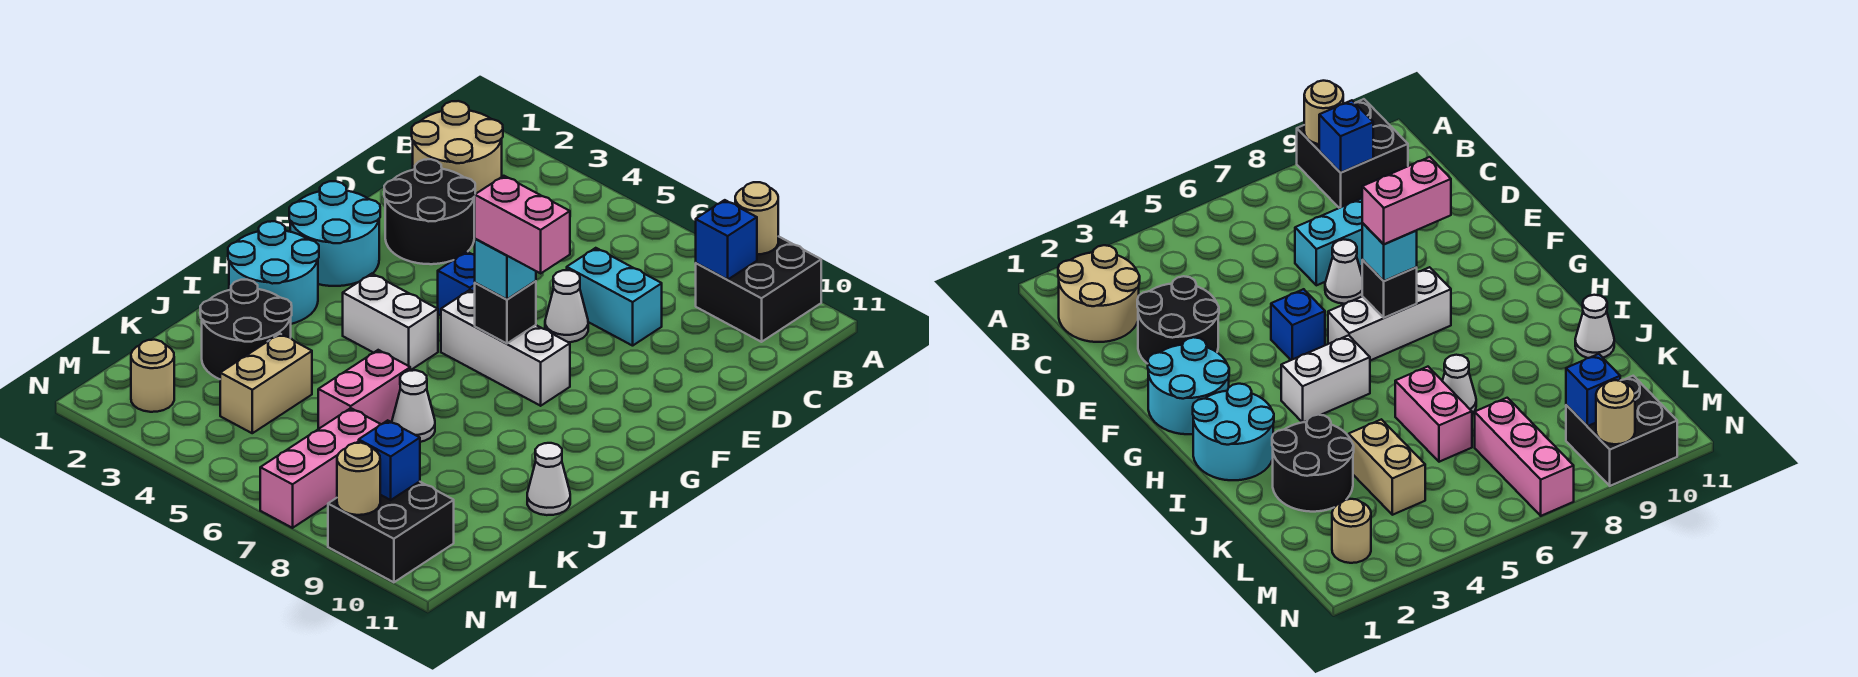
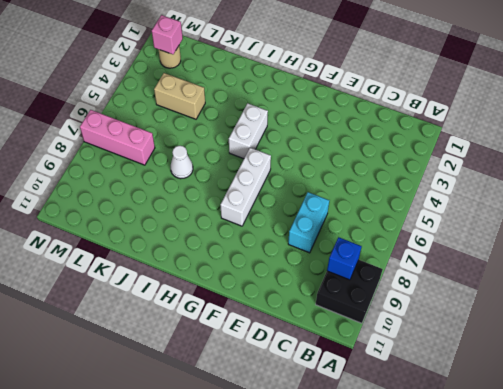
pink 1x1 brick [152,15,183,54] -> none
none -> tan 2x2 round brick [412,101,503,204]
none -> black 2x2 round brick [384,159,475,264]
none -> white 1x1 cone [545,270,588,342]

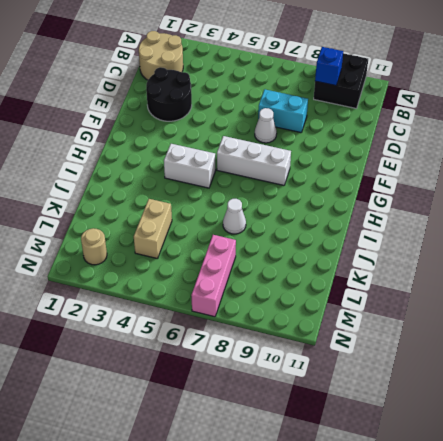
none -> cyan 2x2 round brick [289,181,380,286]
none -> blue 1x1 brick [438,252,475,316]
none -> cyan 2x2 round brick [228,221,319,324]

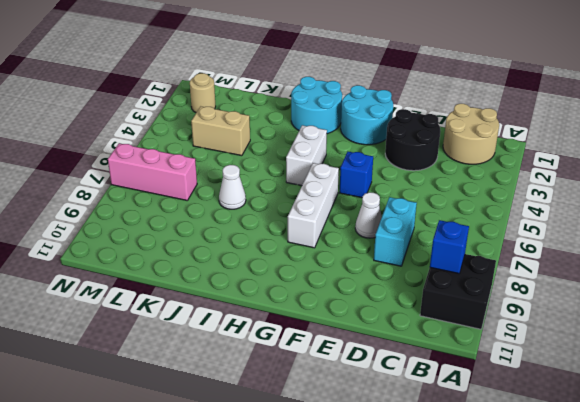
none -> black 2x2 round brick [200,280,292,379]
none -> pink 1x2 brick [318,350,410,429]
none -> white 1x1 cone [527,443,570,515]

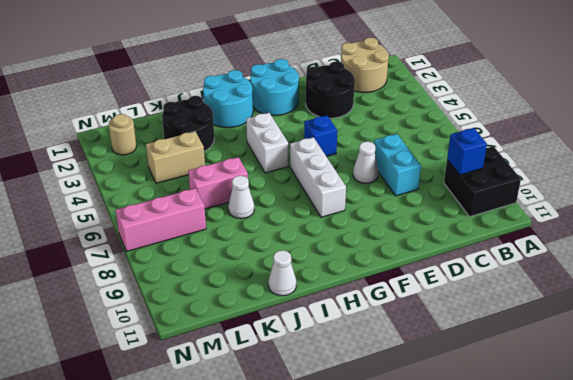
none -> black 2x2 brick [328,482,454,582]
none -> tan 1x1 round brick [735,182,778,254]
none -> black 1x1 brick [475,281,536,344]

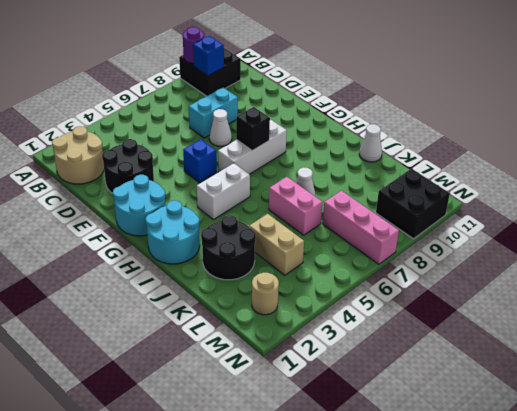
purple 1x1 round brick [183,27,204,63] -> tan 1x1 round brick [735,182,778,254]
none -> blue 1x1 brick [359,420,420,500]
none -> tan 1x1 round brick [337,443,380,515]
none -> cyan 1x1 brick [475,239,536,299]

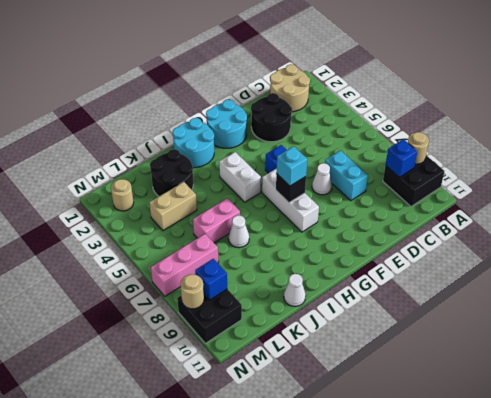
none -> pink 1x2 brick [474,176,570,273]

